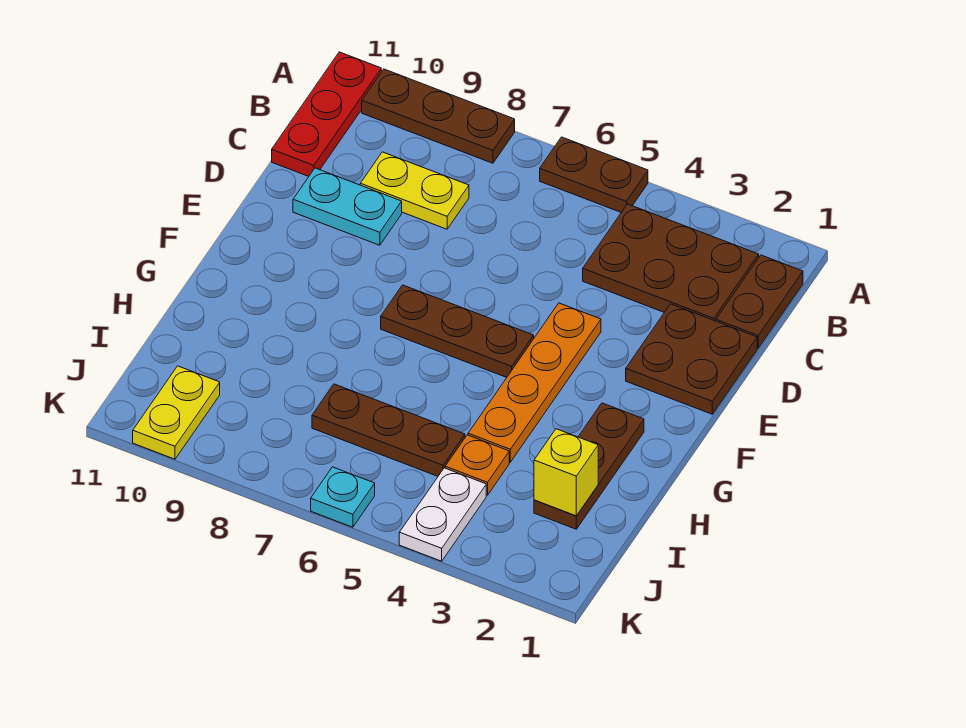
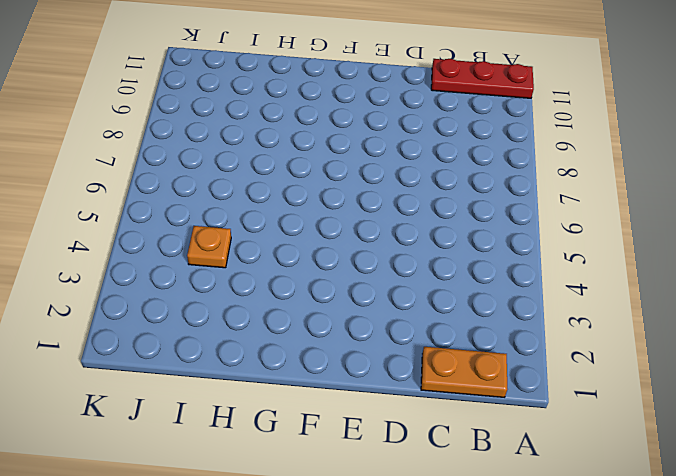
orange 1x2 plate [421,347,507,397] -> brown 1x2 plate [716,255,803,348]
none -> brown 1x2 plate [540,137,648,212]
none -> brown 1x3 plate [362,69,515,163]
none -> brown 2x3 plate [583,204,759,321]

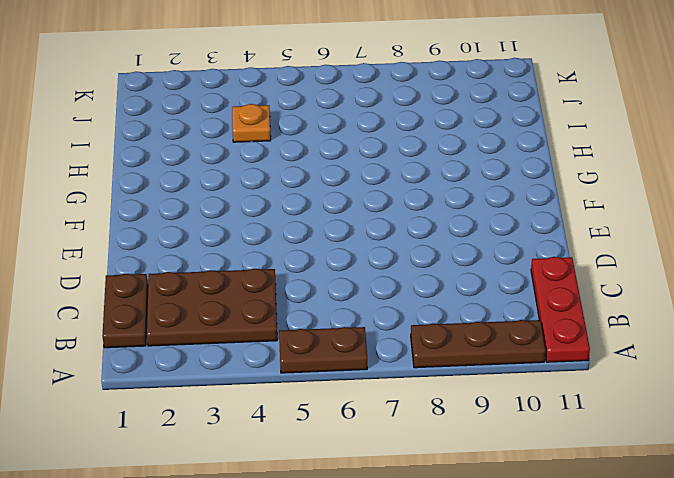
none -> yellow 1x2 plate [360,152,469,229]
none -> brown 2x2 plate [626,304,757,414]
none -> cyan 1x2 plate [293,168,402,245]

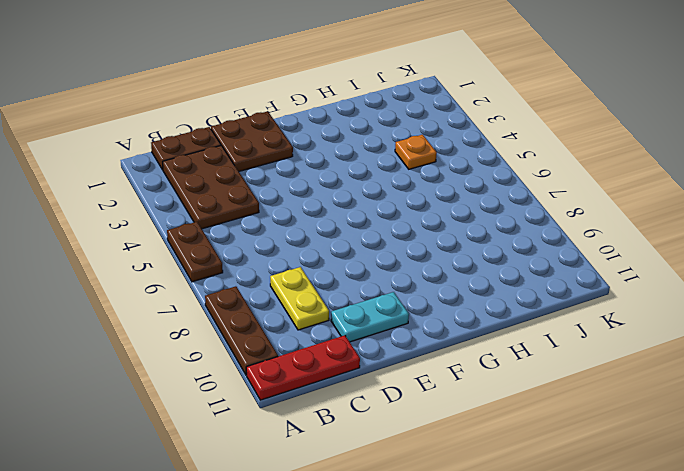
cyan 1x2 plate [331,292,409,342] -> cyan 1x2 plate turned to [293,168,402,245]
none -> orange 1x4 plate [468,303,601,462]
none -> brown 1x3 plate [381,285,534,377]
none -> brown 1x3 plate [534,403,644,529]

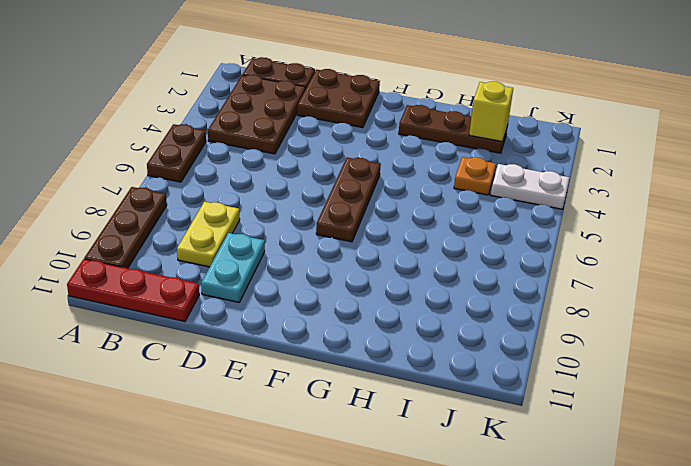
none -> orange 1x4 plate [468,303,601,462]
none -> brown 1x3 plate [312,384,465,476]
none -> yellow 1x2 plate [133,366,220,459]

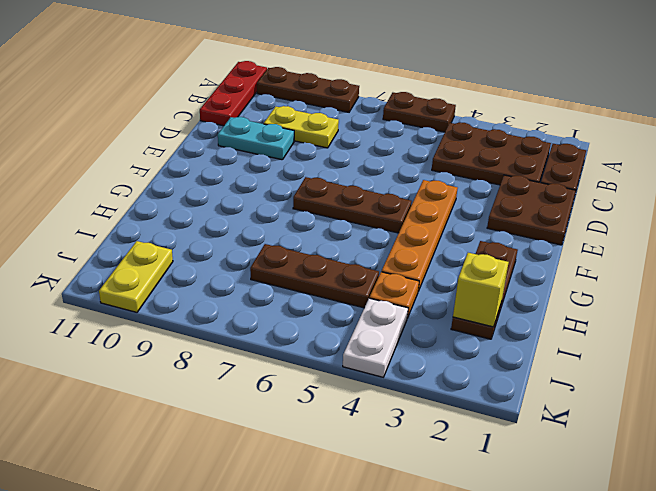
none -> cyan 1x1 plate [311,467,375,527]

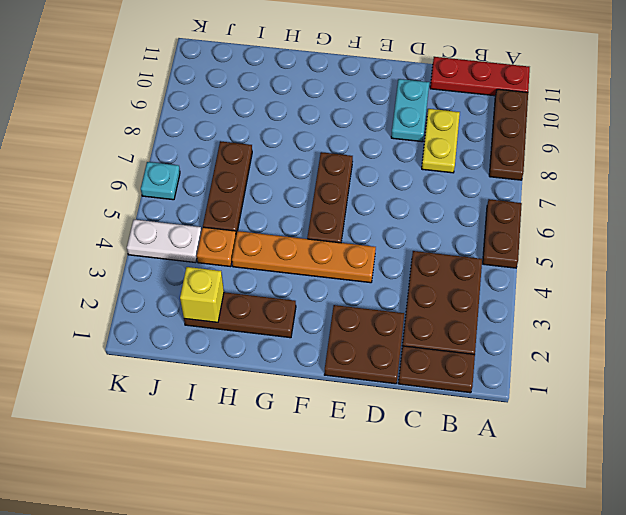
none -> yellow 1x2 plate [133,366,220,459]

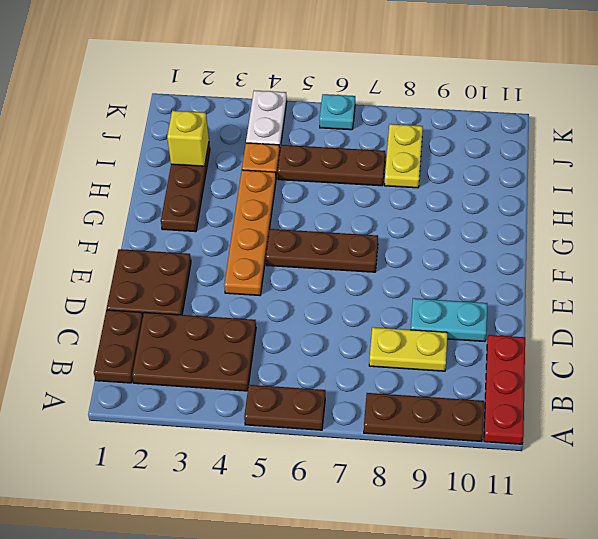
yellow 1x2 plate [385,124,423,188] -> yellow 1x2 plate moved to [133,366,220,459]

